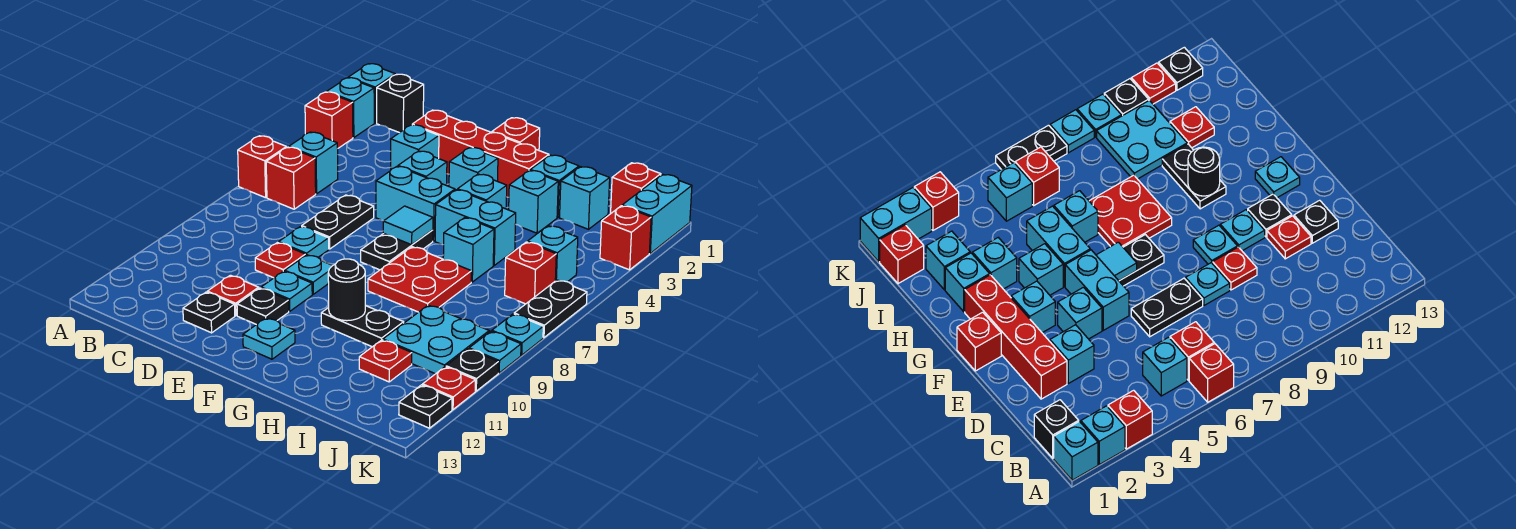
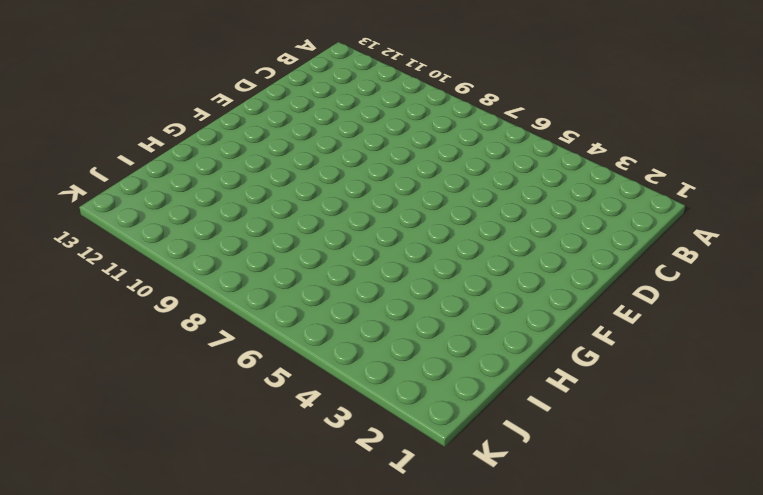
none -> cyan 1x1 brick [348,64,395,123]
none -> cyan 1x1 brick [327,78,374,138]
none -> red 1x1 brick [305,92,353,148]
none -> red 1x1 brick [238,136,286,198]

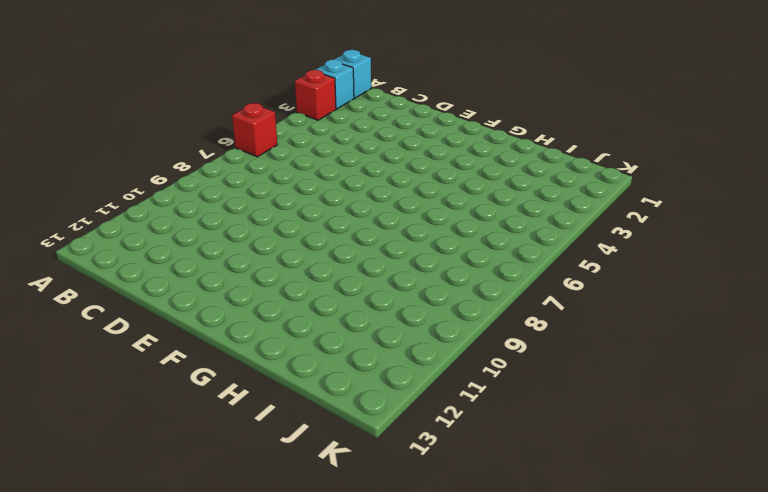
none -> black 1x1 brick [377,74,424,133]
none -> cyan 1x1 brick [289,132,338,194]
none -> red 1x1 brick [266,147,316,209]
none -> red 1x4 brick [412,110,549,197]

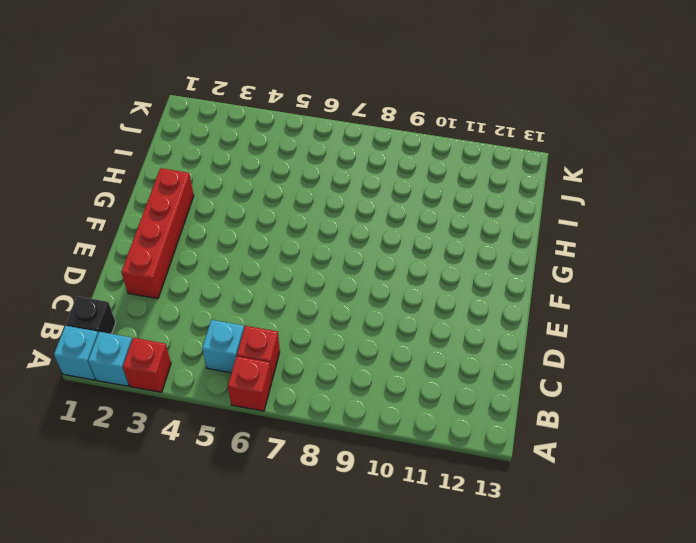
none -> cyan 1x1 brick [391,125,439,169]
none -> black 1x2 plate [302,195,374,249]
none -> cyan 1x1 plate [279,226,329,257]
none -> red 1x1 plate [255,243,306,278]

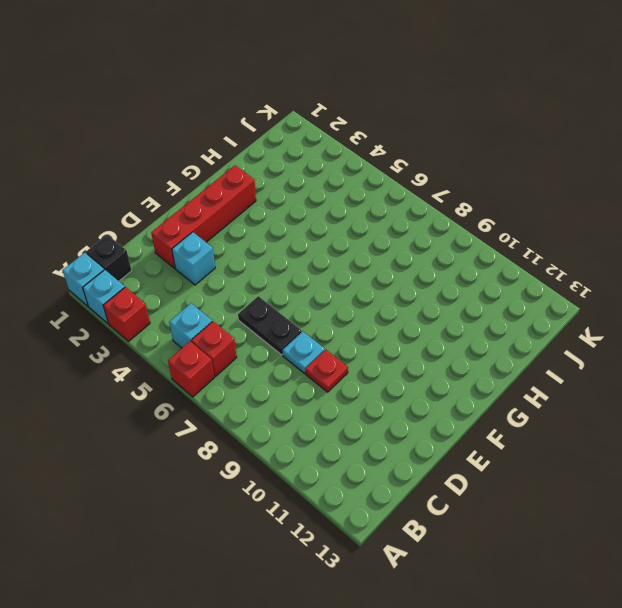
none -> red 1x1 plate [207,275,259,316]
none -> black 1x1 plate [183,292,235,333]
none -> cyan 1x1 brick [398,151,447,185]
none -> cyan 1x2 brick [376,166,455,241]

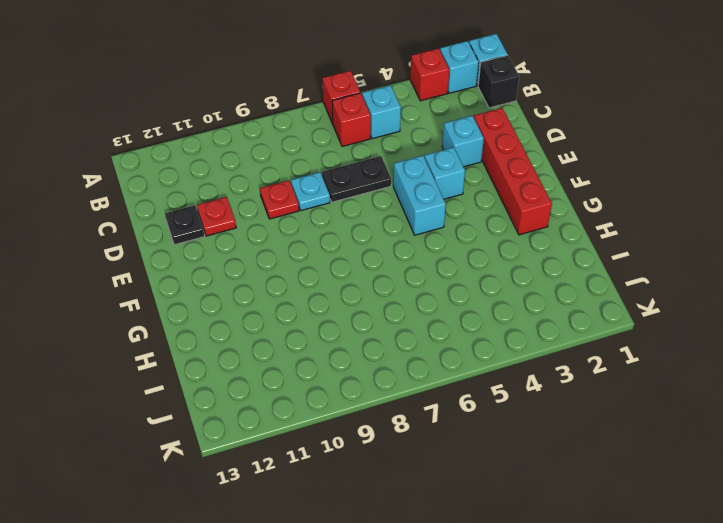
none -> cyan 1x1 plate [285,255,333,294]
none -> cyan 1x1 plate [261,271,312,311]
none -> black 1x1 plate [237,288,289,325]
none -> red 1x1 brick [492,118,540,150]

